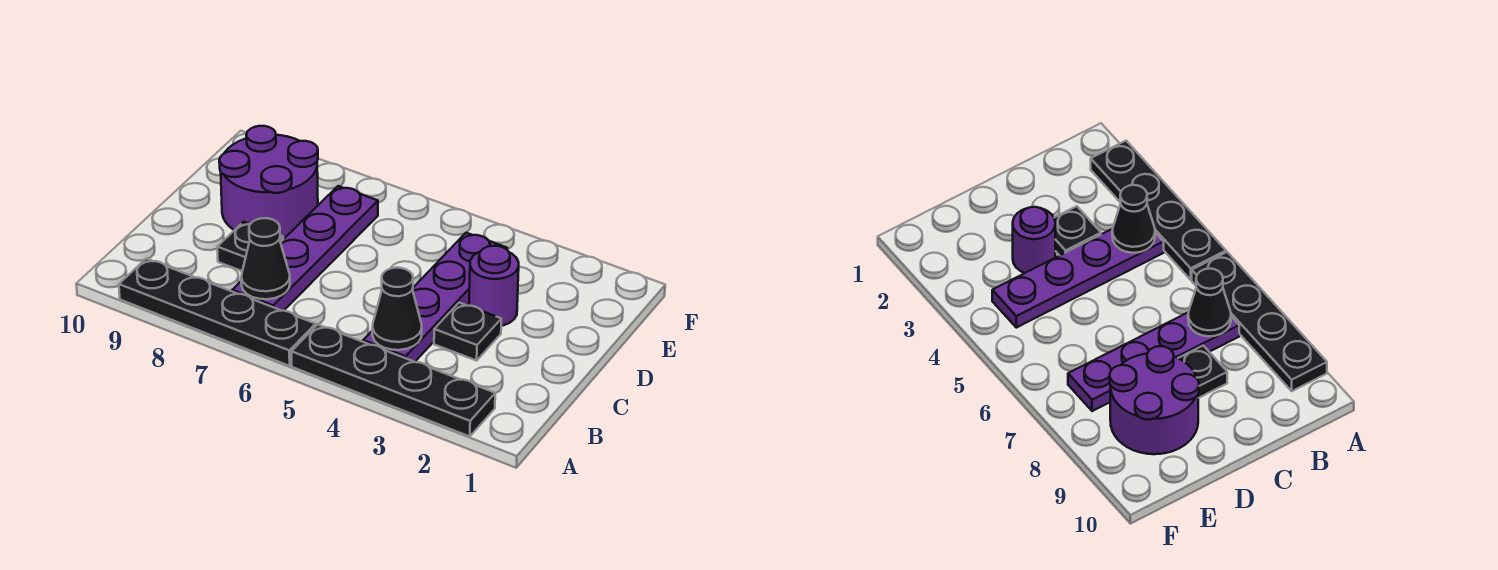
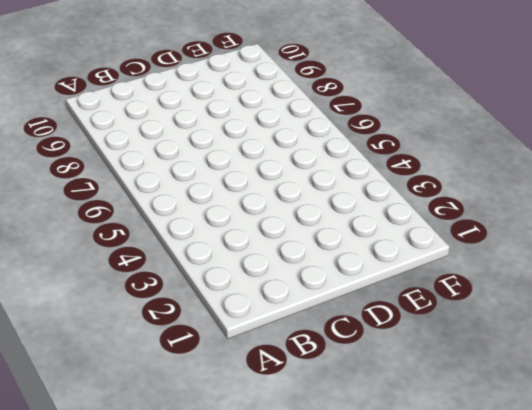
none -> black 1x4 plate [291,325,495,437]
none -> black 1x4 plate [119,259,316,366]

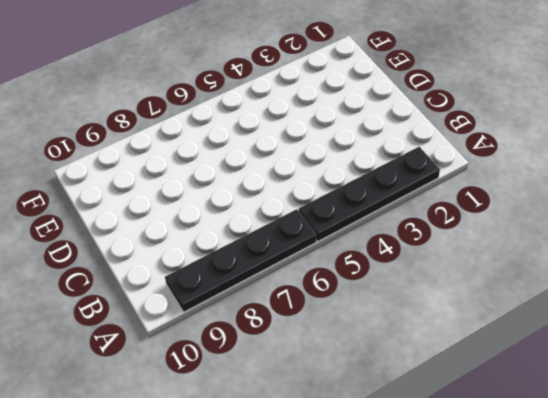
none -> purple 1x4 plate [363,233,507,362]
none -> purple 1x4 plate [232,186,378,311]

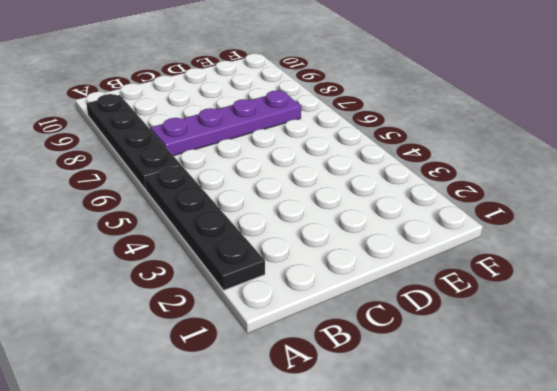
none -> purple 1x4 plate [363,233,507,362]
none -> black 1x1 plate [434,303,501,361]

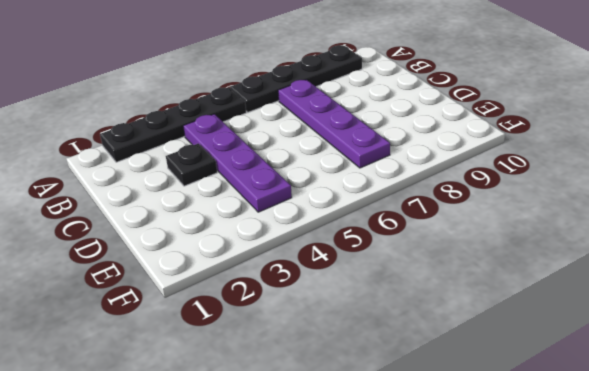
none -> black 1x1 plate [217,222,283,271]
none -> purple 1x1 round brick [469,246,519,326]

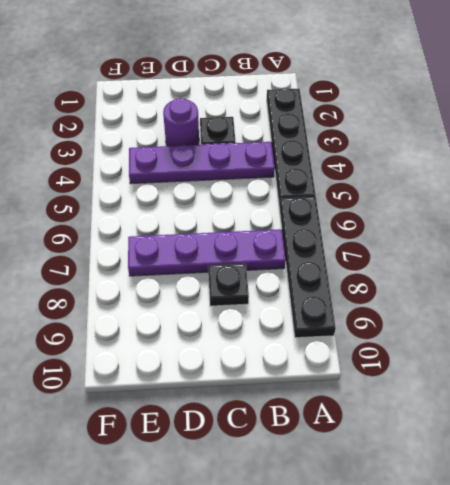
none -> purple 2x2 round brick [219,126,318,238]
none -> black 1x1 cone [372,268,422,350]

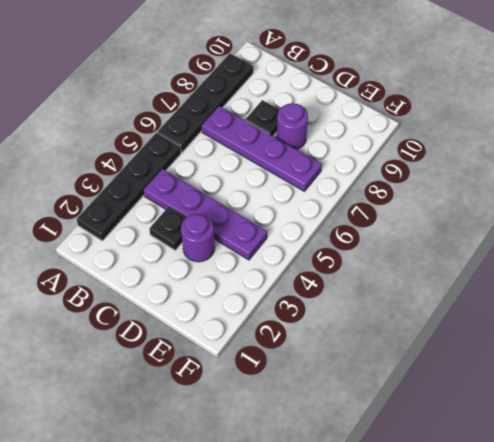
purple 1x1 round brick [277,103,308,150] -> purple 2x2 round brick [219,126,318,238]
none -> black 1x1 cone [372,268,422,350]
none -> black 1x1 cone [241,218,290,299]

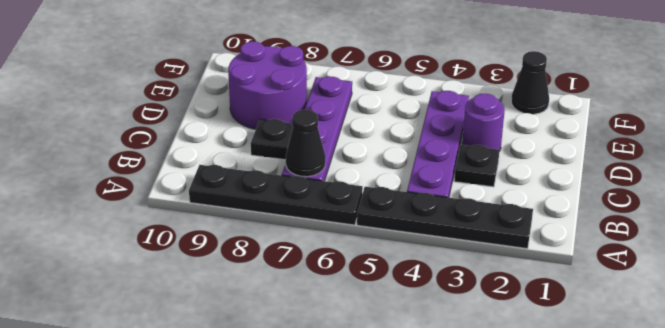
black 1x1 cone [511,51,549,114] -> black 1x1 cone moved to [372,268,422,350]

